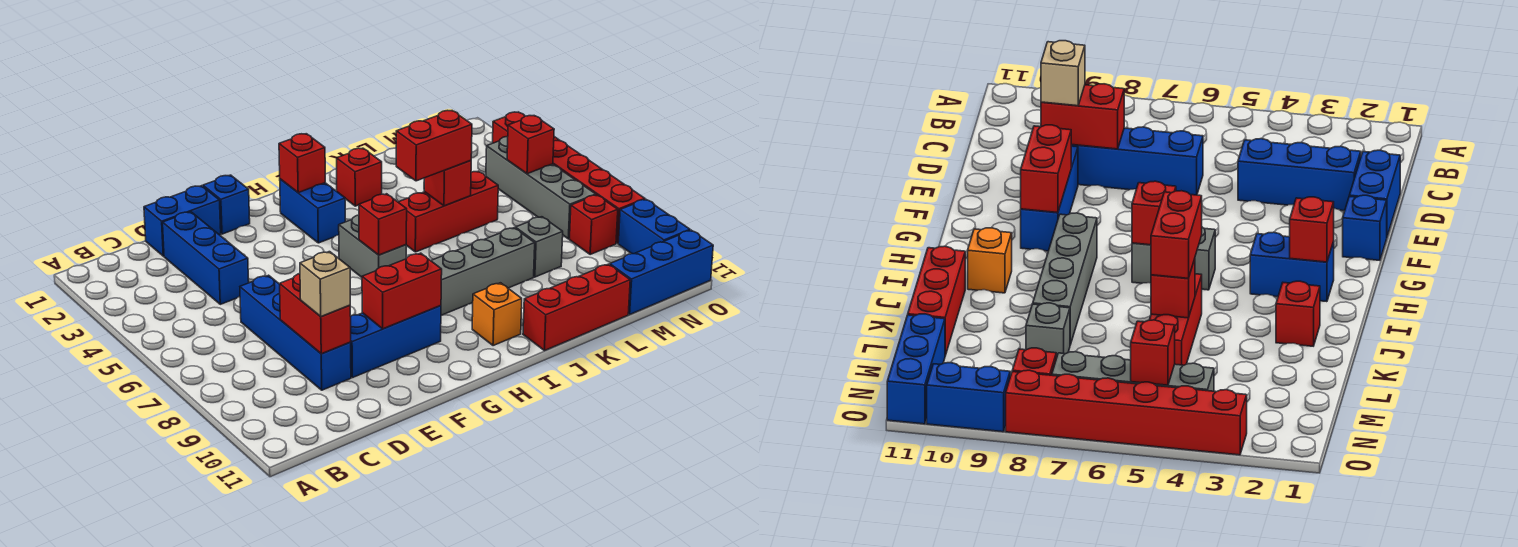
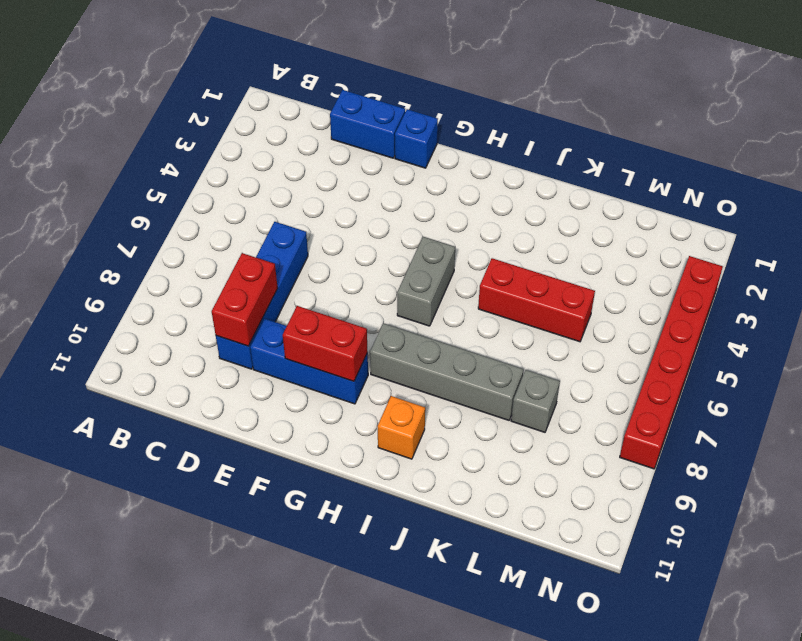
none -> blue 1x3 brick [163,212,249,304]
none -> blue 1x2 brick [280,179,345,243]
none -> red 1x1 brick [337,148,382,206]

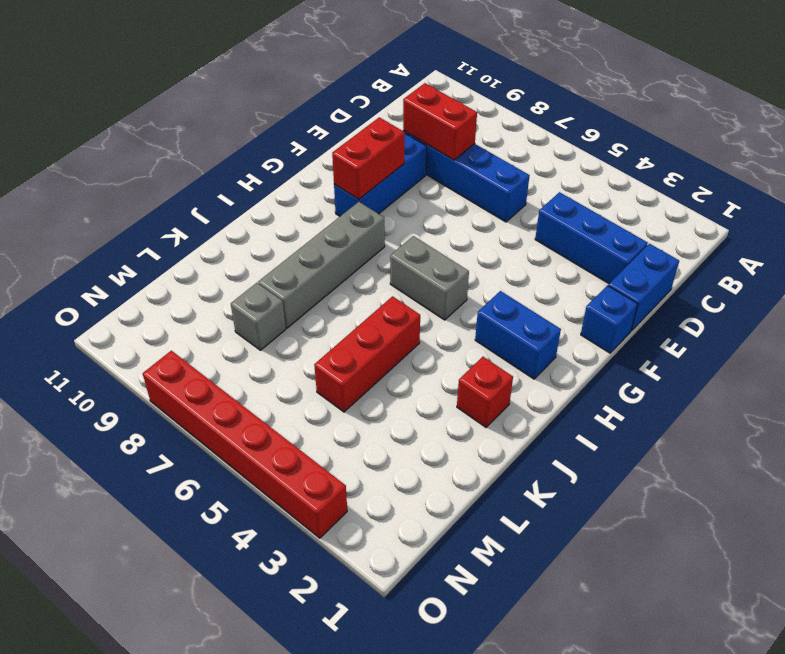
none -> orange 1x1 brick [472,283,522,346]
none -> red 1x3 brick [523,264,630,351]
none -> blue 1x3 brick [610,230,713,314]

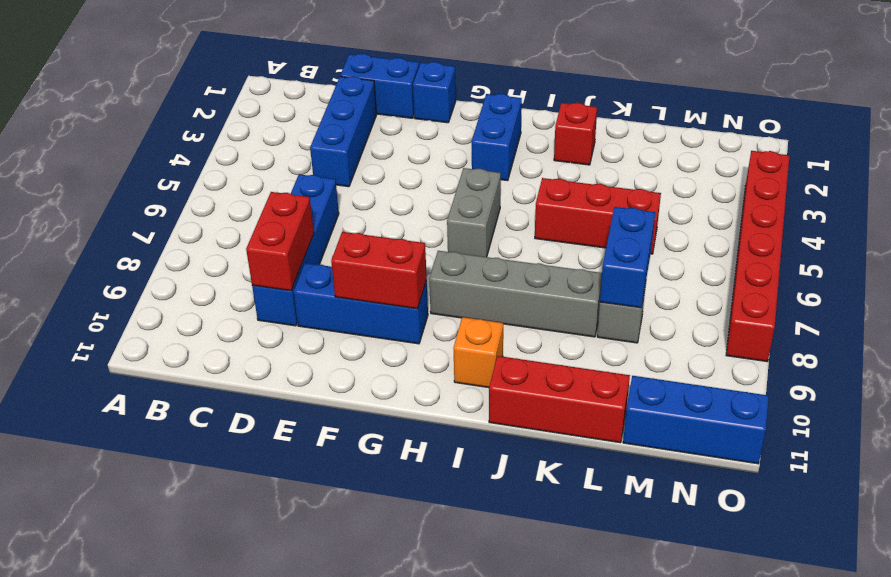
blue 1x2 brick [600,207,655,308] -> blue 1x2 brick moved to [618,199,690,254]
none -> grey 1x4 brick [486,136,596,239]
none -> red 1x1 brick [569,195,618,255]
none -> red 1x1 brick [279,134,325,193]

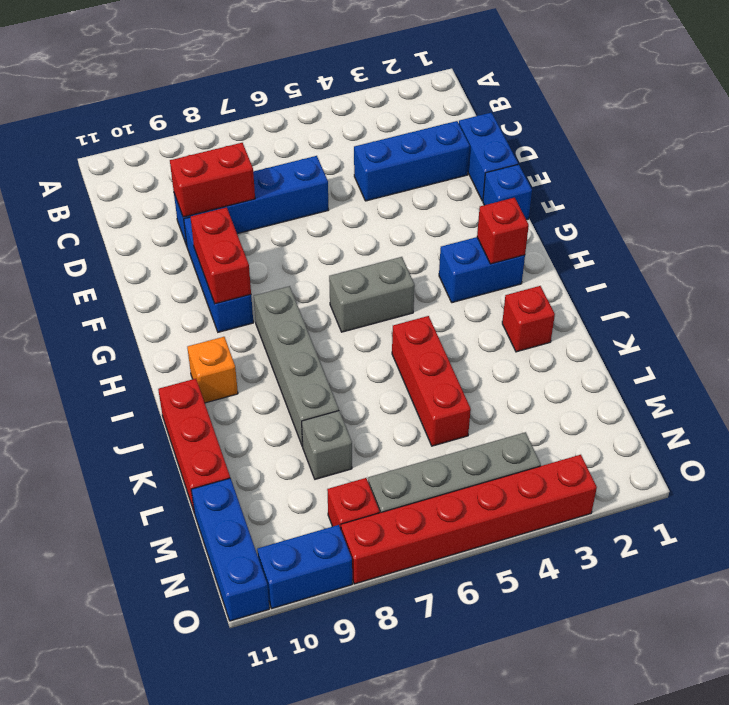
none -> red 1x1 brick [359,194,407,255]
none -> red 1x1 brick [424,161,471,206]
none -> red 1x1 brick [507,116,554,174]

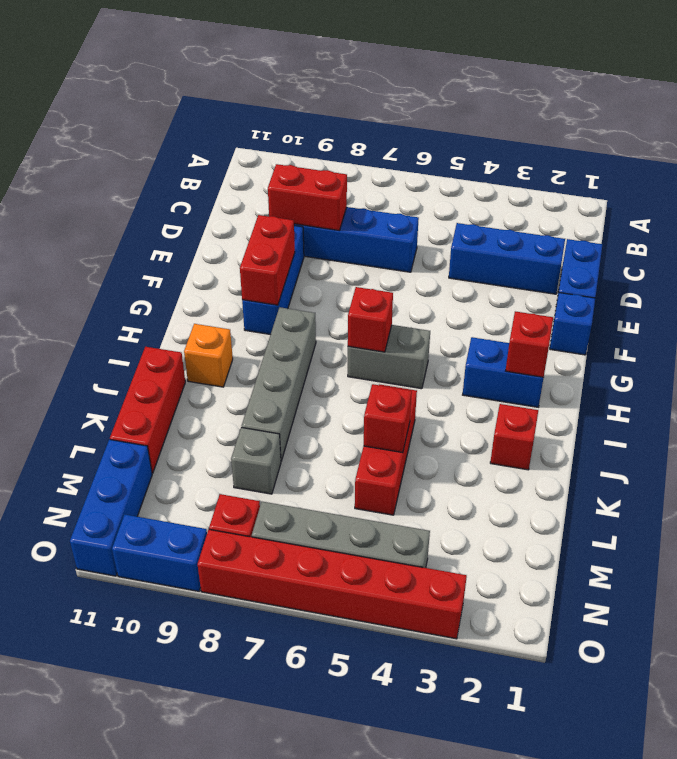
none -> red 1x1 brick [507,116,554,174]
none -> tan 1x1 brick [300,252,350,317]
none -> red 1x2 brick [396,110,472,181]

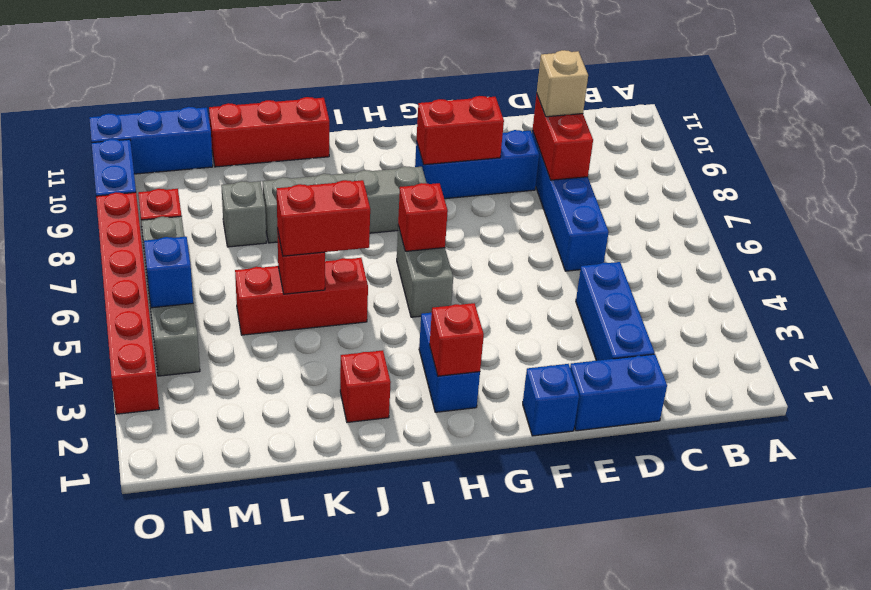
blue 1x1 brick [144,237,193,308] -> red 1x1 brick [507,116,554,174]
none -> orange 1x1 brick [472,283,522,346]

